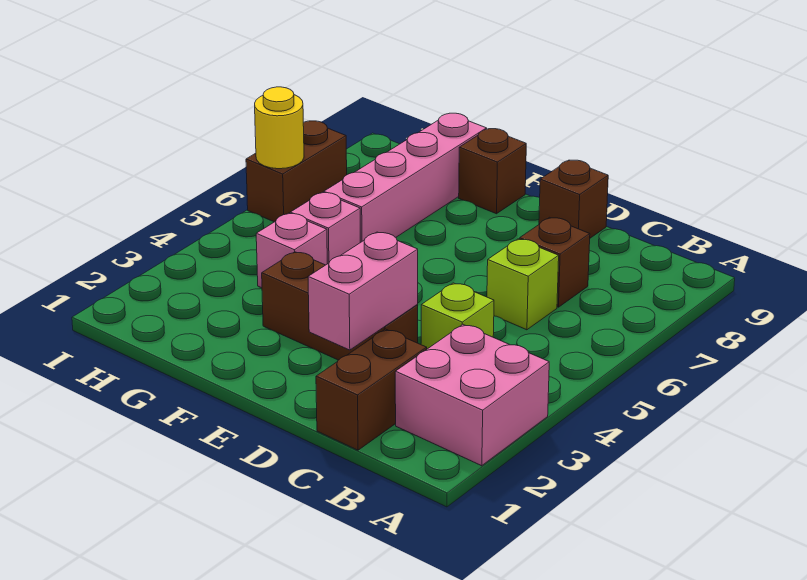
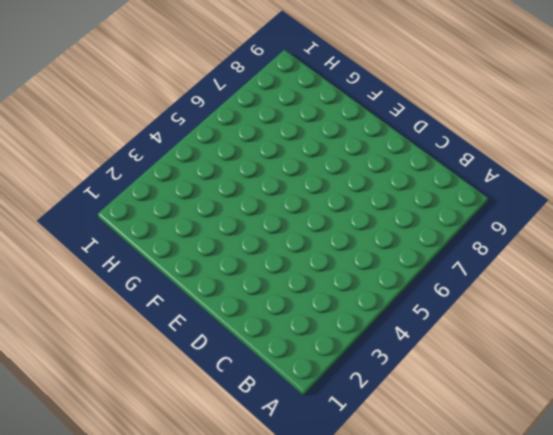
none -> pink 2x2 brick [395,324,549,466]
none -> brown 1x2 brick [316,329,427,450]
none -> lime 1x1 brick [421,283,494,349]

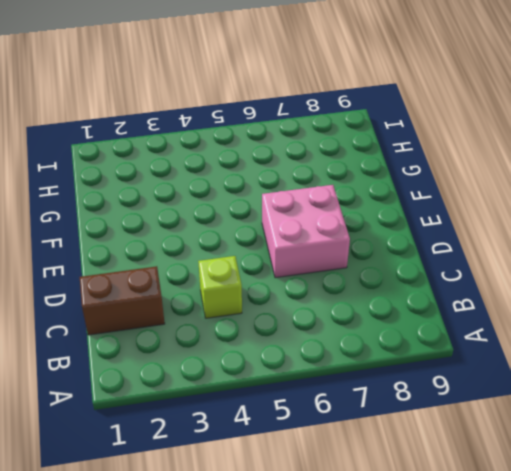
pink 2x2 brick [262,185,350,278] -> pink 2x2 brick moved to [395,324,549,466]
none -> lime 1x1 brick [487,239,559,330]
none -> brown 1x1 brick [520,217,590,307]
none -> brown 1x3 brick [262,252,418,360]

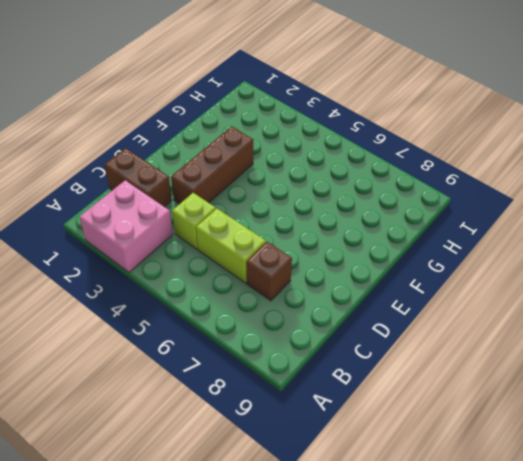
lime 1x2 brick [196,209,266,283] -> lime 1x1 brick [487,239,559,330]
none -> brown 1x1 brick [539,160,608,238]
none -> brown 1x1 brick [459,129,526,214]
none -> pink 1x1 brick [256,213,327,288]

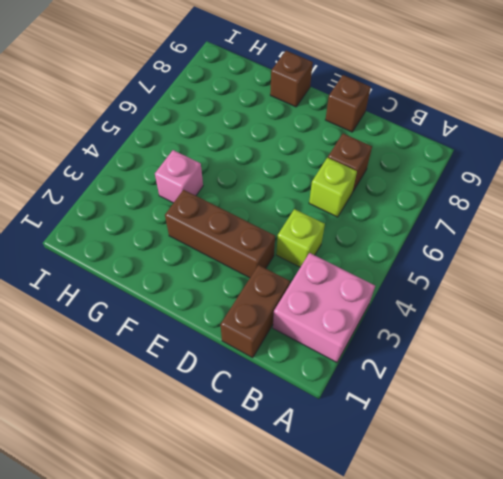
none -> pink 1x1 brick [290,193,360,264]
none -> pink 1x4 brick [324,113,487,243]
none -> brown 1x2 brick [246,121,347,222]

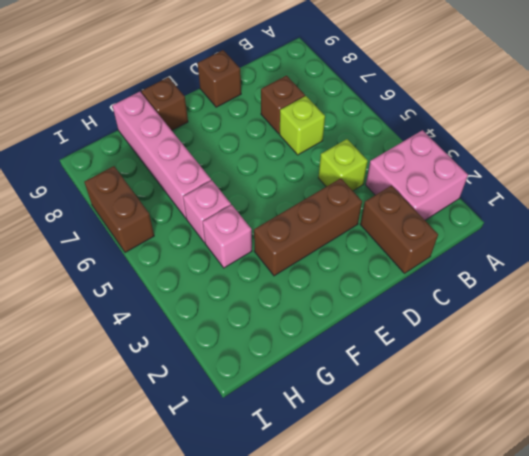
none -> pink 1x2 brick [308,232,418,350]
none -> yellow 1x1 round brick [255,87,304,169]

